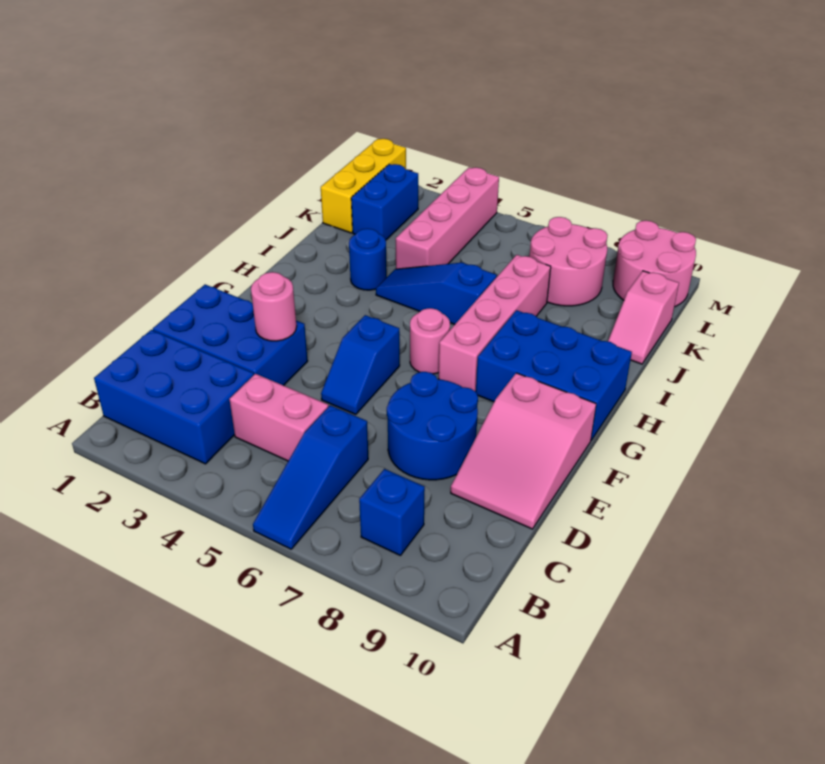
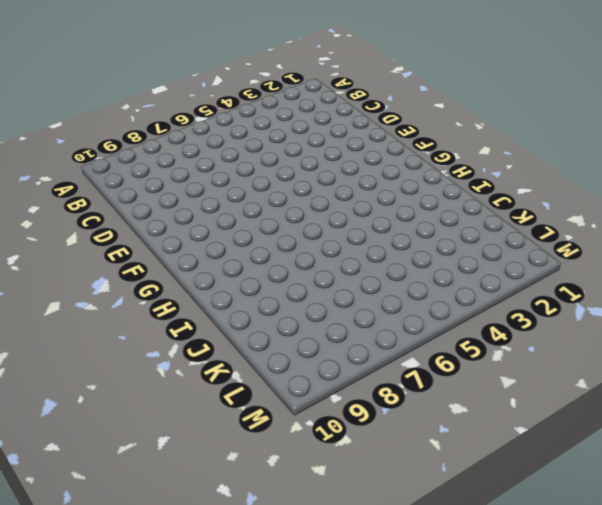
none -> blue 1x3 slope [253,405,368,549]
none -> blue 2x3 brick [94,330,254,464]
none -> blue 1x1 brick [359,469,425,556]

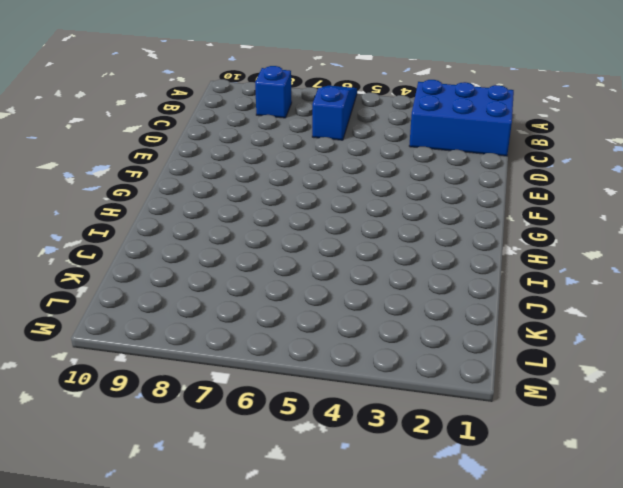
none -> pink 1x2 brick [229,374,328,461]
none -> blue 2x3 brick [153,285,308,385]
none -> blue 2x2 round brick [387,372,478,480]

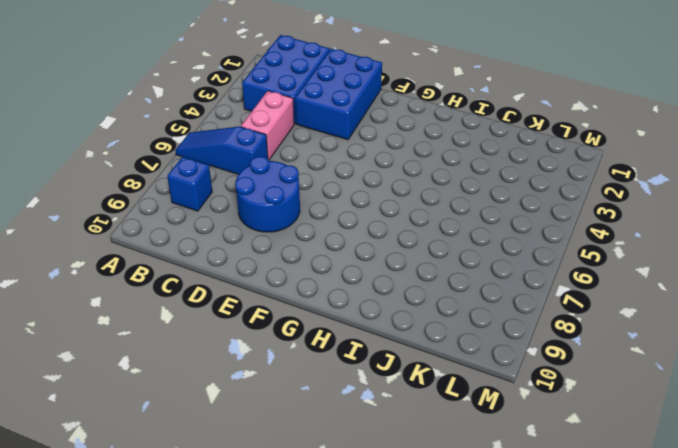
none -> pink 2x3 slope [451,373,596,529]
none -> blue 1x2 slope [321,315,400,414]
none -> pink 1x1 round brick [410,308,450,374]

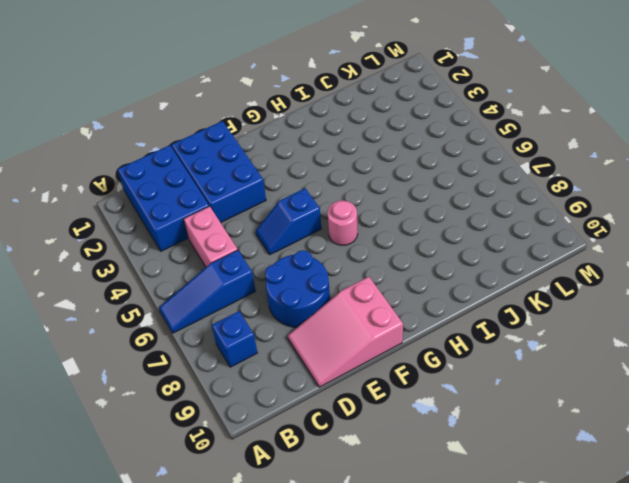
none -> pink 1x4 brick [439,255,551,392]
none -> blue 2x3 brick [476,310,632,440]
none -> blue 1x1 round brick [349,229,387,290]

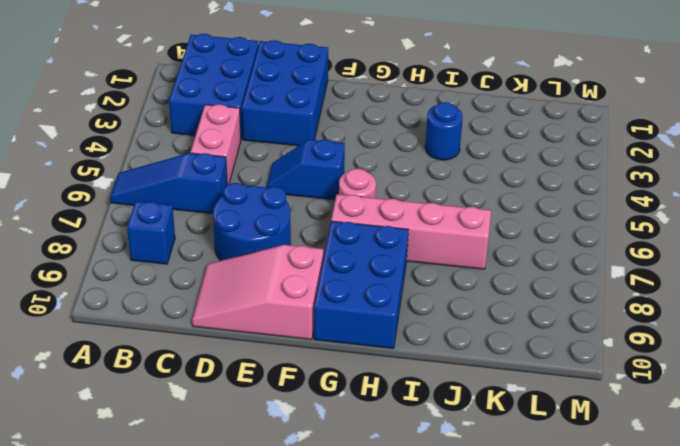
none -> blue 1x3 slope [376,263,497,324]
none -> pink 1x4 brick [396,167,499,269]
none -> pink 1x2 slope [608,271,679,364]

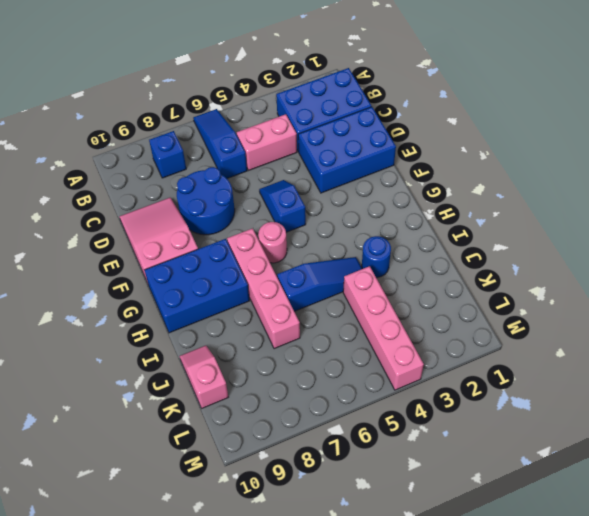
none -> yellow 1x3 brick [321,139,406,233]
none -> blue 1x2 brick [351,164,418,240]
none -> pink 2x2 round brick [529,217,607,306]

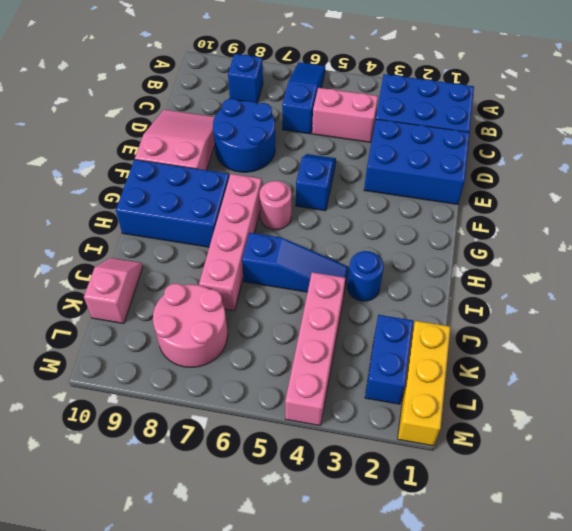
none -> pink 2x2 round brick [613,220,696,307]
none -> pink 1x1 round brick [251,272,297,341]

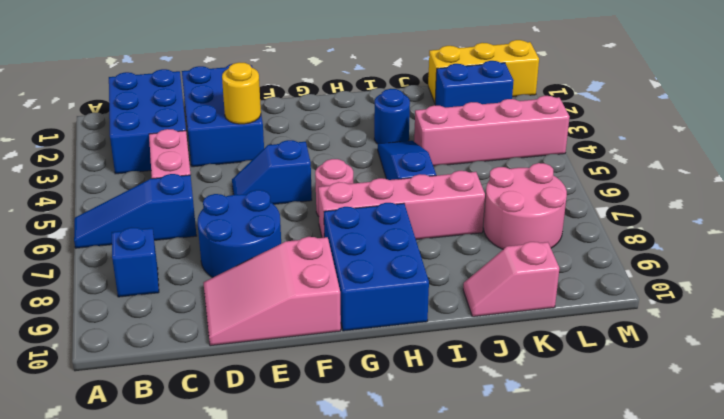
yellow 1x1 round brick [222,62,261,124] -> pink 1x1 round brick [251,272,297,341]
none -> pink 2x2 round brick [613,220,696,307]

